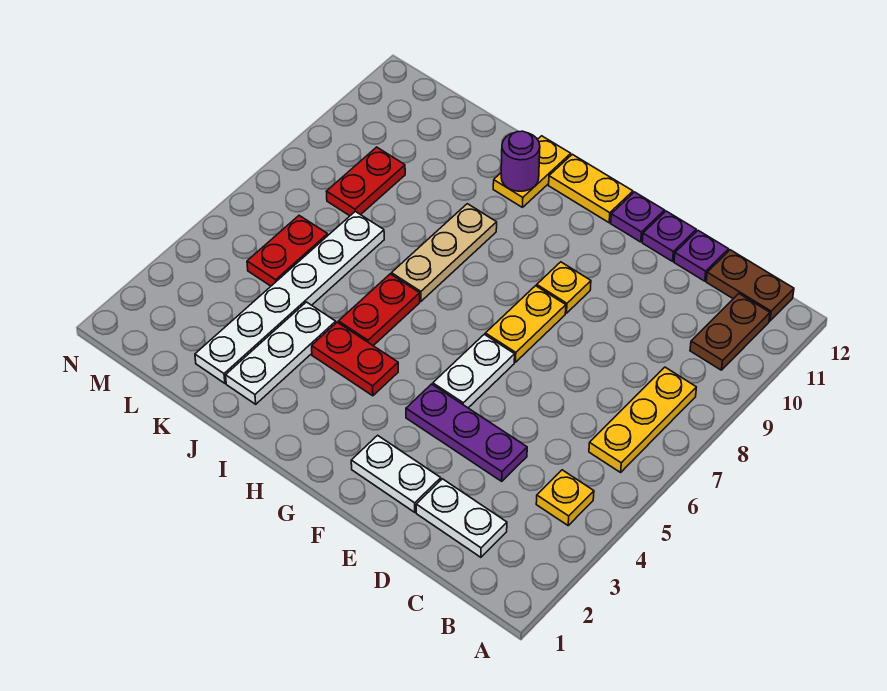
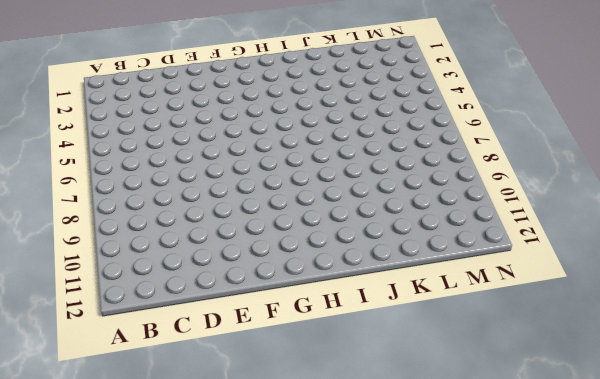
none -> yellow 1x1 plate [536,470,594,525]
none -> yellow 1x3 plate [589,367,696,472]
none -> brown 1x2 plate [690,294,770,370]

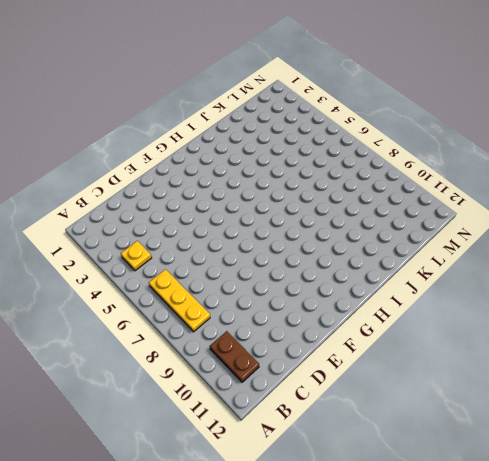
none -> brown 1x2 plate [706,250,794,321]
none -> white 1x2 plate [416,479,507,557]
none -> purple 1x3 plate [406,384,527,481]

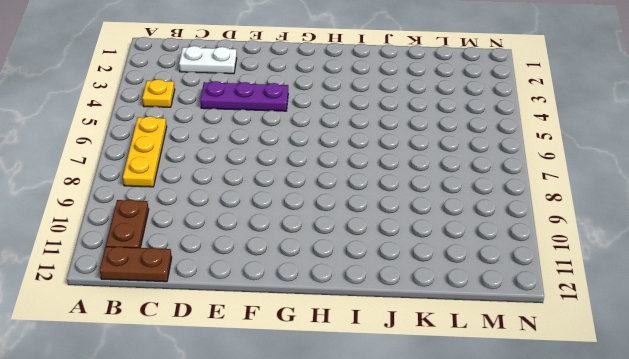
none -> purple 1x1 plate [674,231,729,281]
none -> white 1x2 plate [351,435,441,512]
none -> purple 1x1 plate [642,211,696,261]

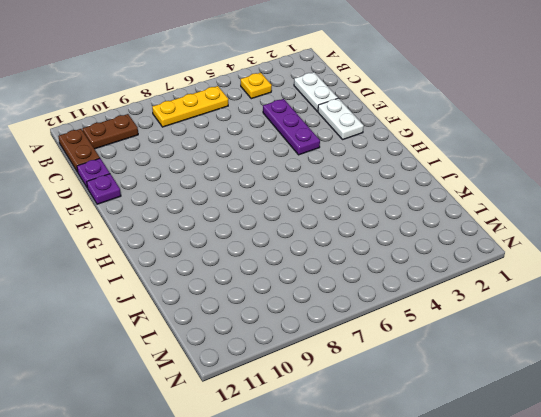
none -> white 1x2 plate [433,334,515,408]
none -> yellow 1x2 plate [485,286,566,362]
none -> yellow 1x1 plate [537,262,591,313]

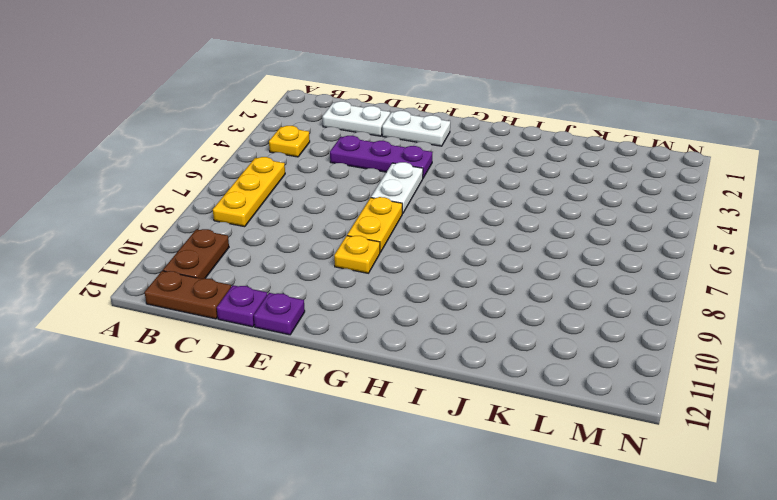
none -> purple 1x1 plate [611,192,665,242]
none -> yellow 1x2 plate [549,154,633,223]
none -> red 1x2 plate [312,322,398,396]

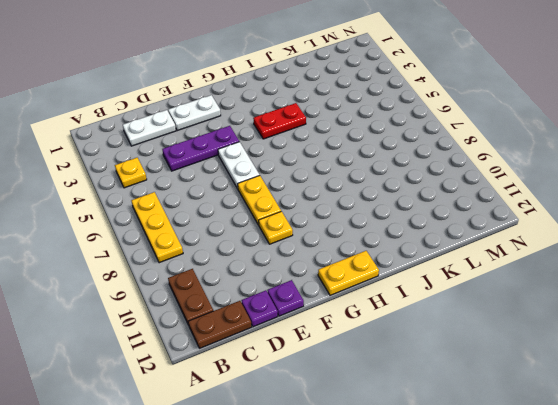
none -> purple 1x1 plate [611,192,665,242]
none -> red 1x2 plate [338,274,420,346]
none -> tan 1x3 plate [391,204,497,301]

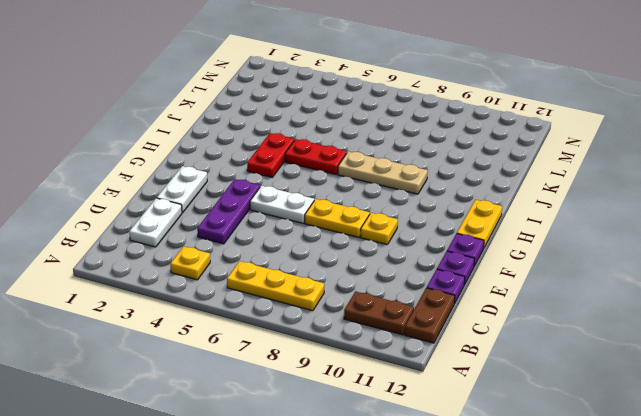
none -> yellow 1x2 plate [493,136,571,207]
none -> white 1x3 plate [226,302,336,404]
none -> white 1x6 plate [195,211,384,383]

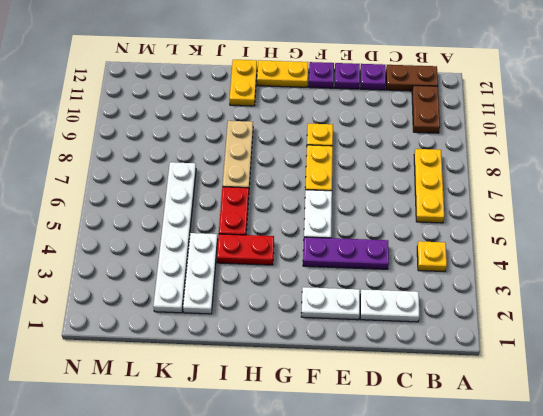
none -> red 1x2 plate [247,216,328,286]
none -> red 1x2 plate [326,147,405,216]
none -> purple 1x1 round brick [501,131,540,191]

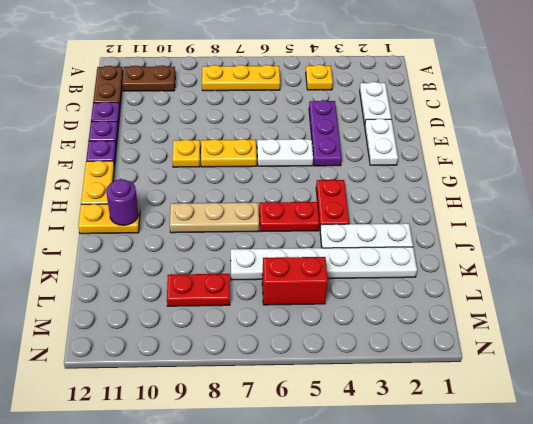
red 1x2 brick [262,257,328,305] -> red 1x2 plate [247,216,328,286]

